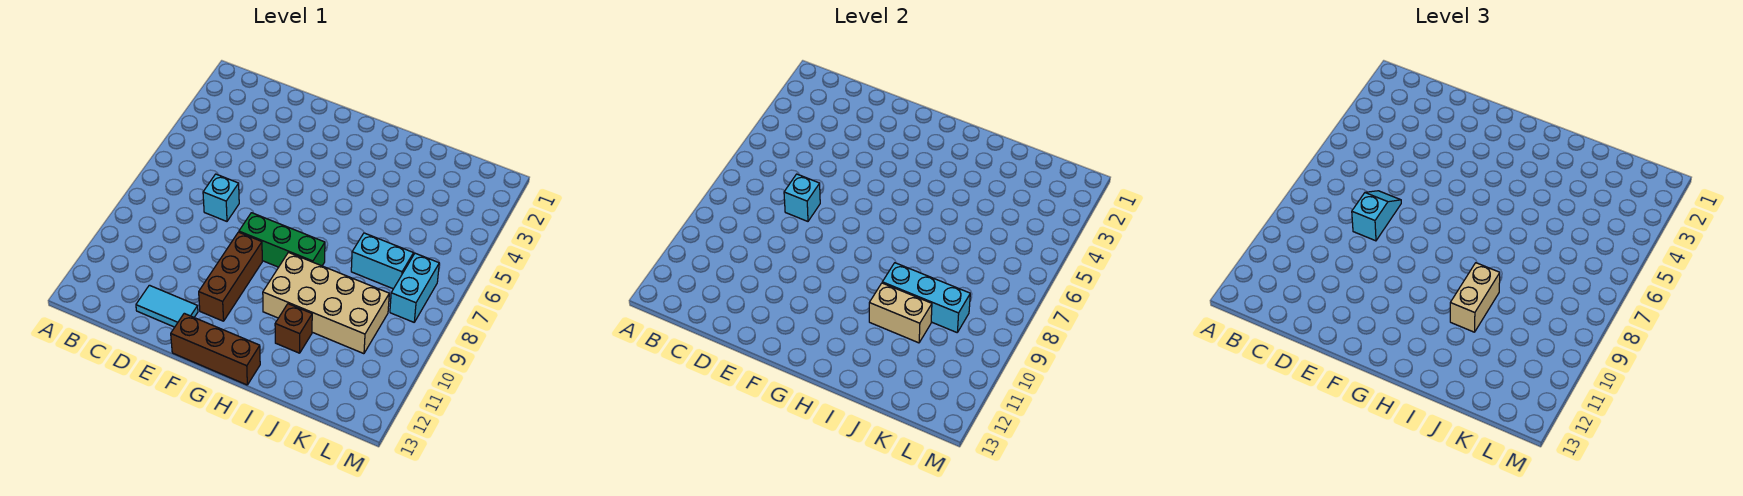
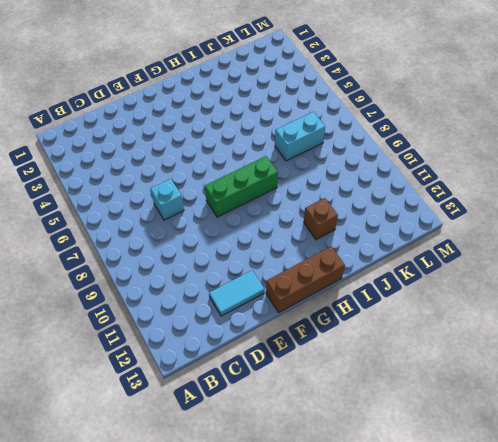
none -> brown 1x3 brick [199,232,262,321]
none -> tan 2x4 brick [263,252,389,354]
none -> cyan 1x2 brick [390,253,439,322]

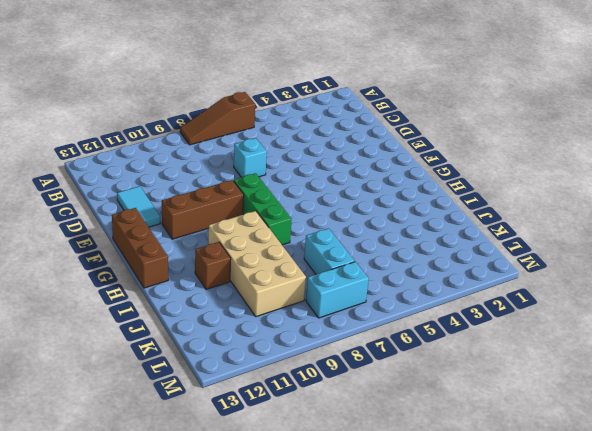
brown 1x3 slope [180,92,255,145] -> none
none -> cyan 1x1 brick [784,174,820,221]
none -> cyan 1x3 brick [882,263,970,332]
none -> tan 1x2 brick [869,283,932,343]

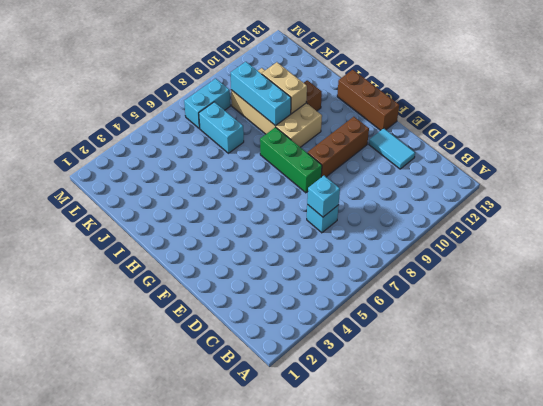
none -> cyan 1x2 slope [1352,191,1401,241]
none -> tan 1x2 brick [1450,263,1500,332]

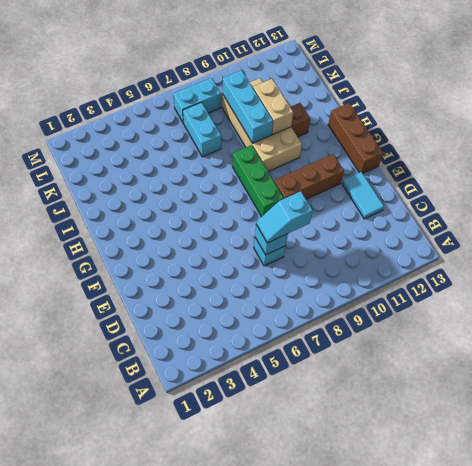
none -> tan 1x2 brick [1450,263,1500,332]

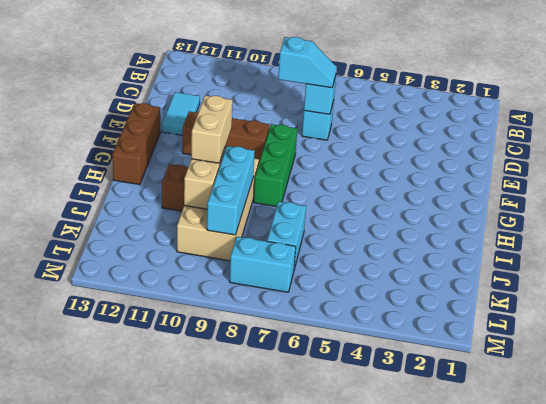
tan 1x2 brick [191,96,232,163] -> tan 1x2 brick turned to [1450,263,1500,332]

